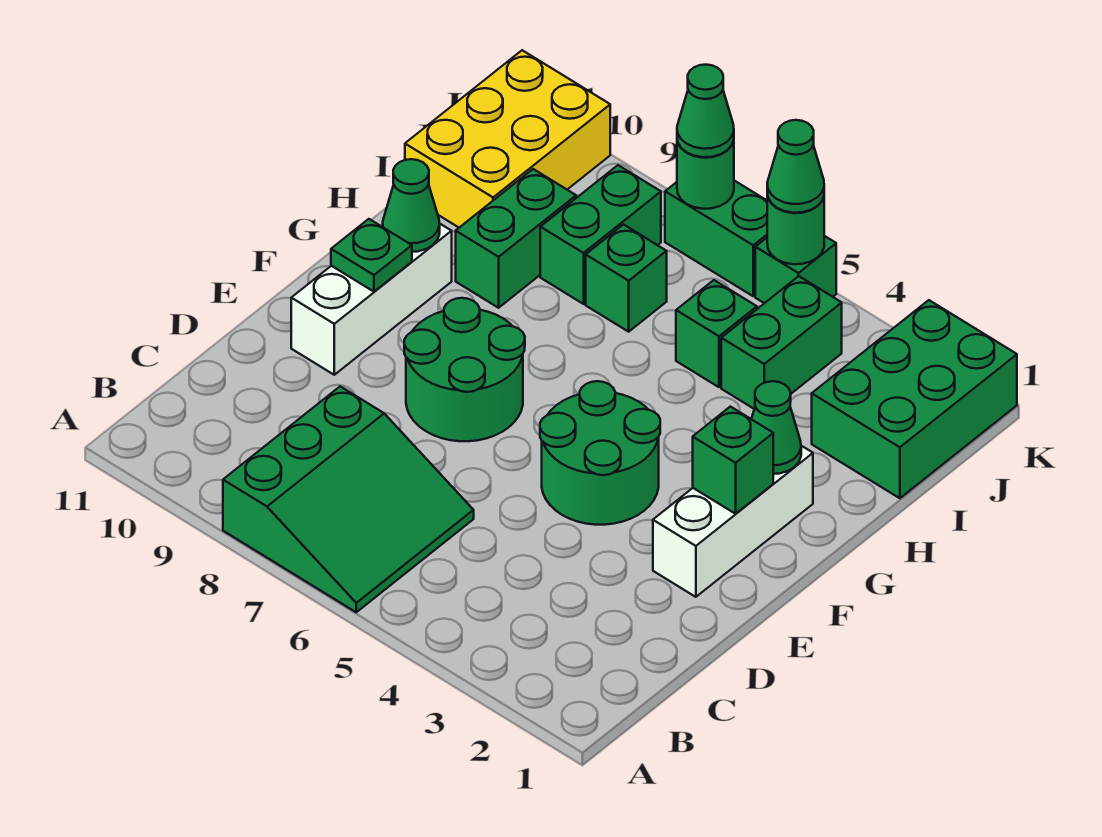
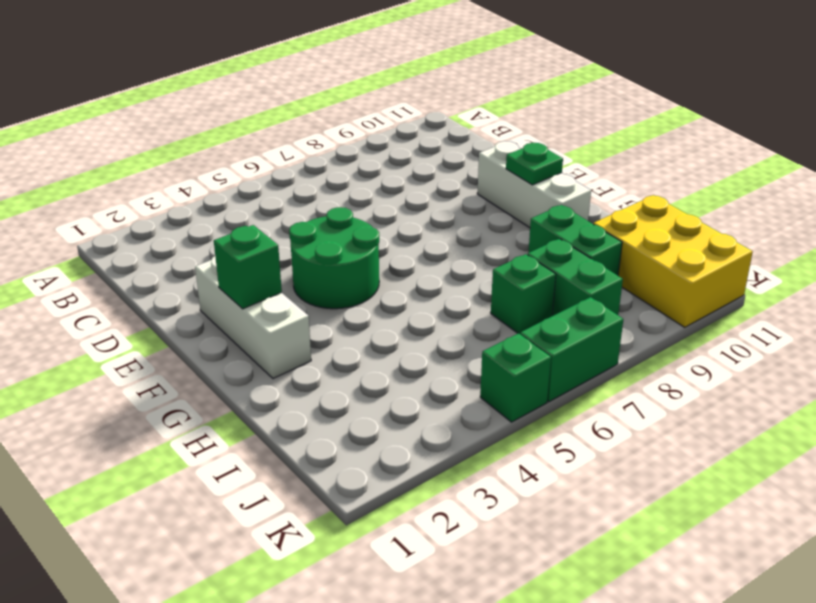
none -> green 3x3 slope [223,386,474,612]
none -> green 2x2 round brick [404,298,525,441]
none -> green 2x3 brick [812,300,1017,498]

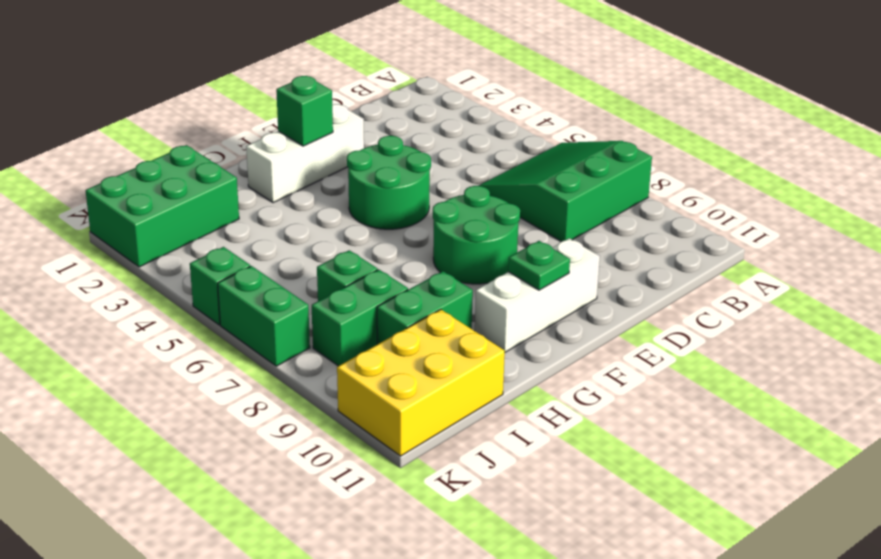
none -> green 1x2 brick [721,276,842,409]
none -> green 1x1 brick [676,280,757,387]
none -> green 1x1 cone [752,381,801,474]

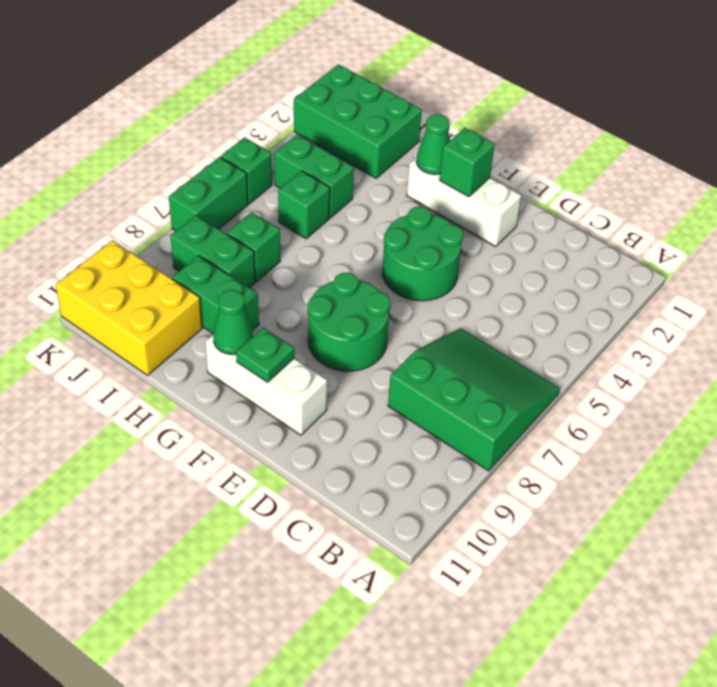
none -> green 1x1 round brick [767,193,824,264]
none -> green 1x1 round brick [677,141,734,209]
none -> green 1x1 cone [767,120,824,213]

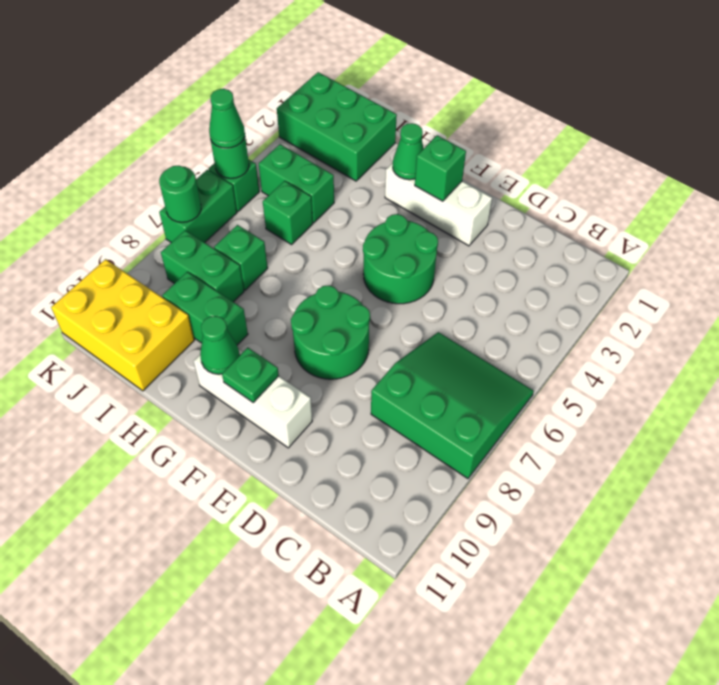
none -> green 1x1 cone [677,65,734,157]

